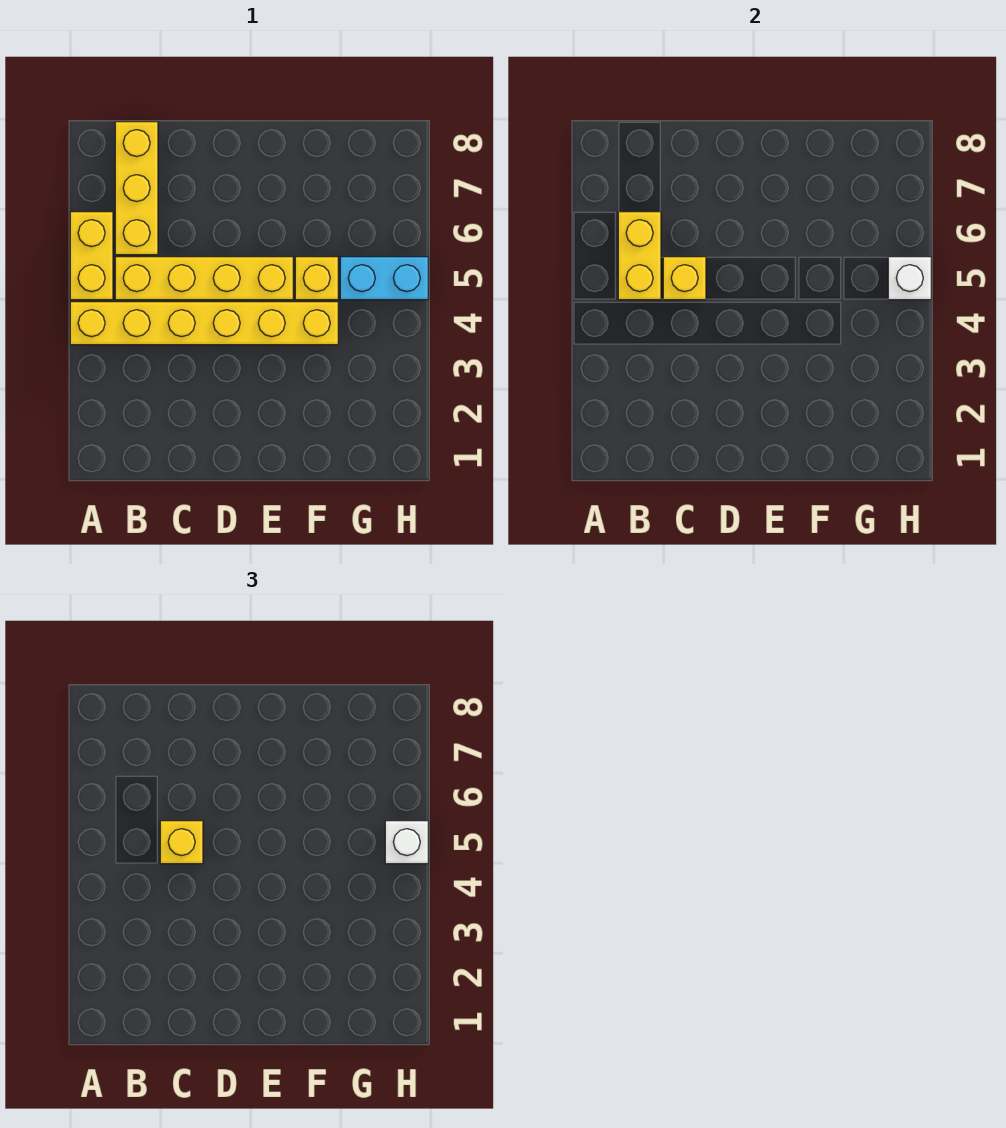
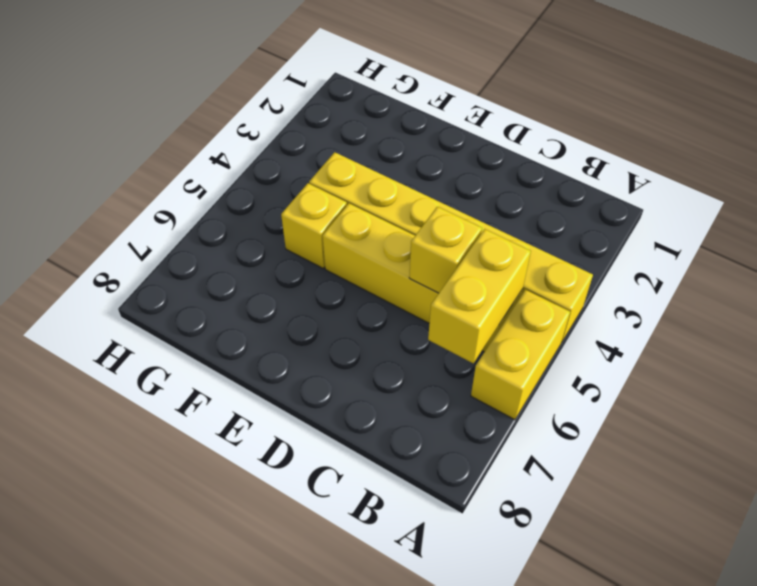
none -> yellow 1x3 brick [115,122,158,255]
none -> cyan 1x2 brick [340,257,428,300]

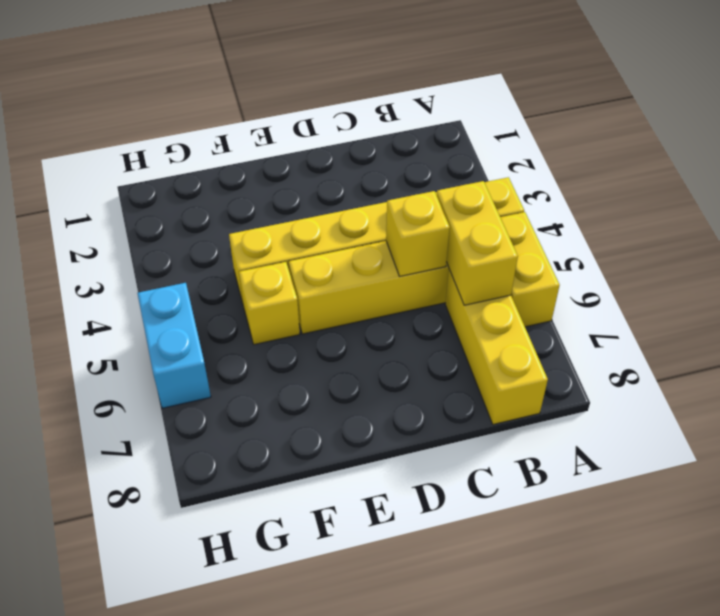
cyan 1x2 brick [137,283,211,408] -> cyan 1x2 brick turned to [340,257,428,300]
none -> white 1x1 brick [888,257,931,300]
none -> yellow 1x1 brick [160,821,203,864]

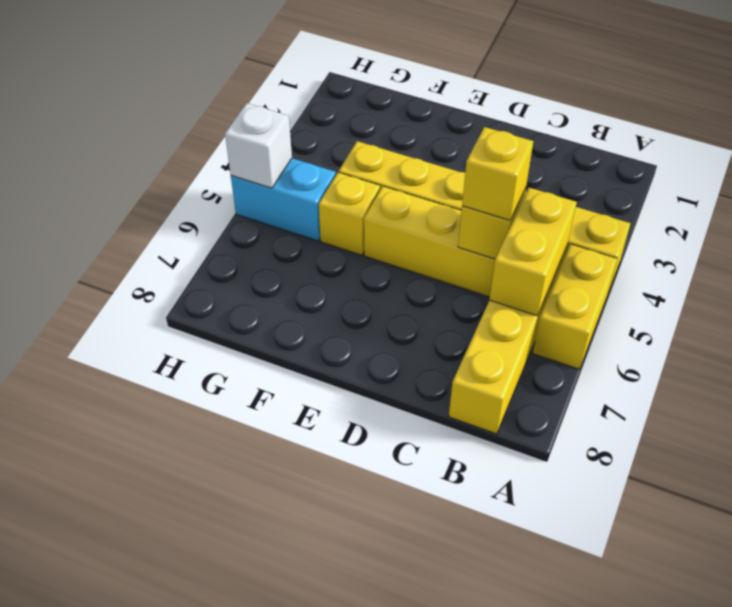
none -> white 1x1 brick [385,821,428,864]

